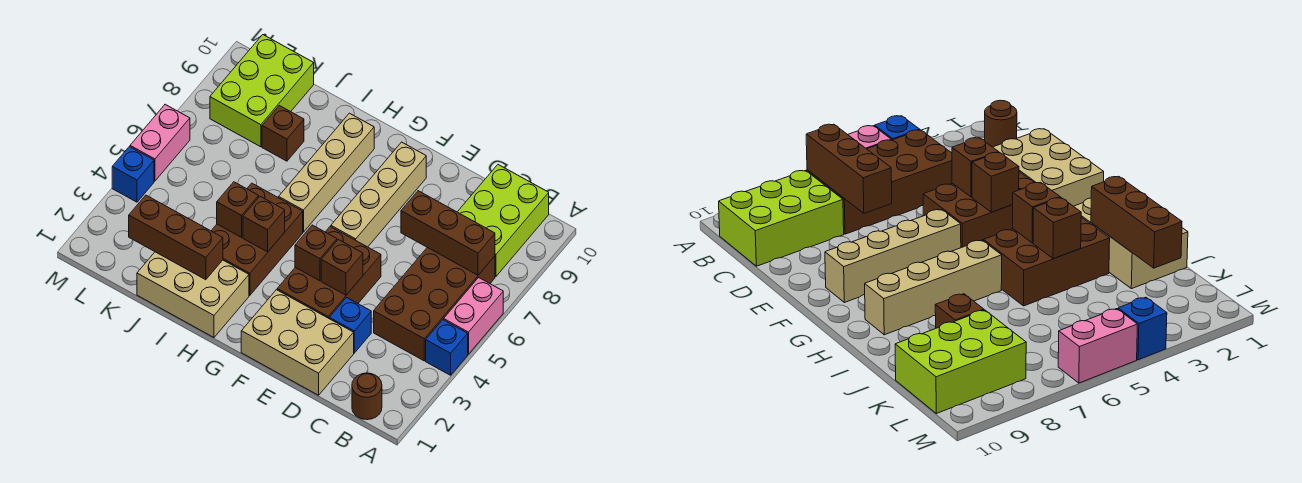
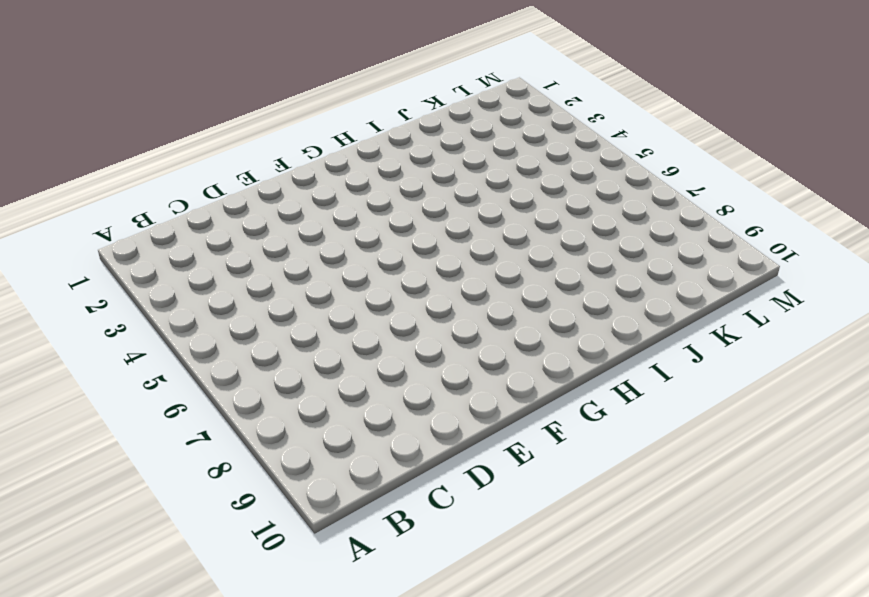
none -> blue 1x1 brick [426,320,468,375]
none -> pink 1x2 brick [444,278,503,354]
none -> brown 1x1 round brick [352,373,382,420]

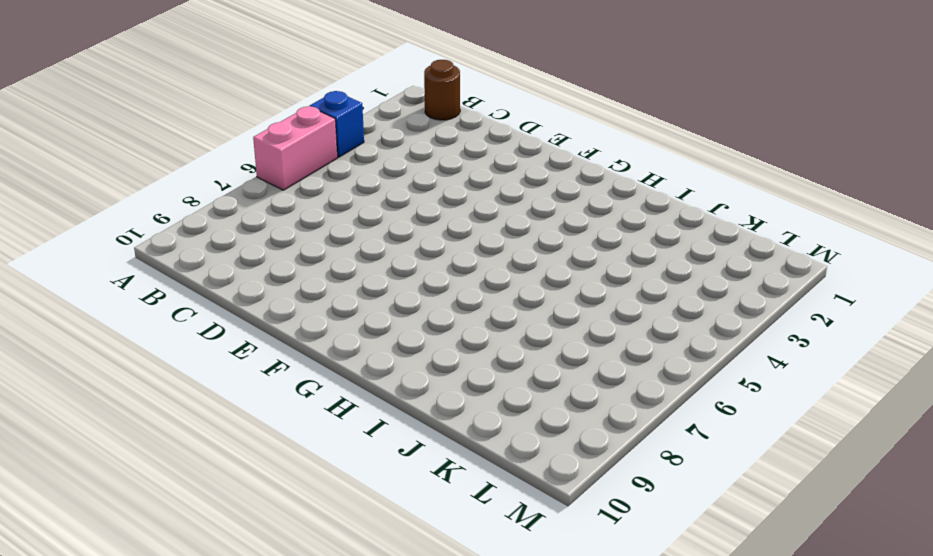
none -> brown 2x4 brick [374,247,495,361]
none -> lime 2x3 brick [458,165,549,277]
none -> tan 2x3 brick [241,290,354,395]

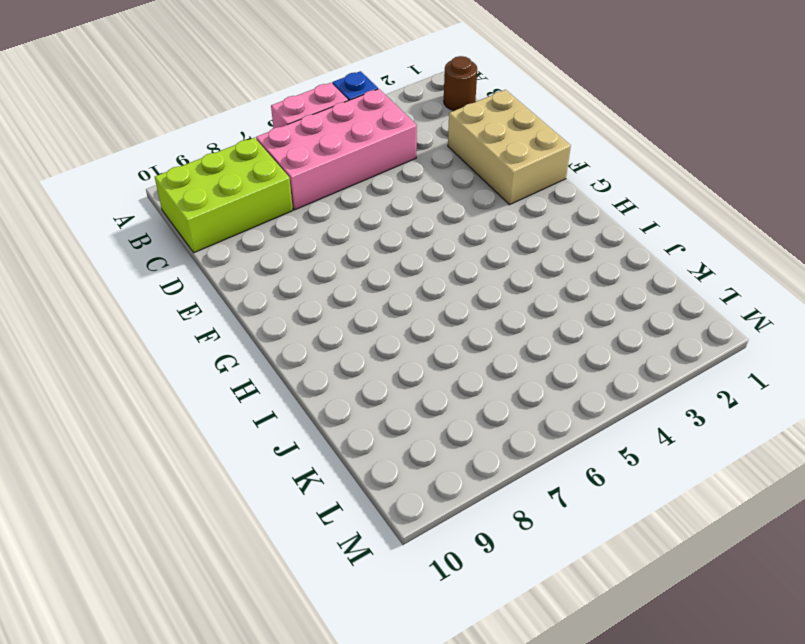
pink 2x4 brick [256,89,417,210] -> brown 2x4 brick [374,247,495,361]
none -> blue 1x1 brick [329,298,371,353]
none -> brown 2x3 brick [277,227,381,318]
none -> tan 1x4 brick [331,142,426,247]

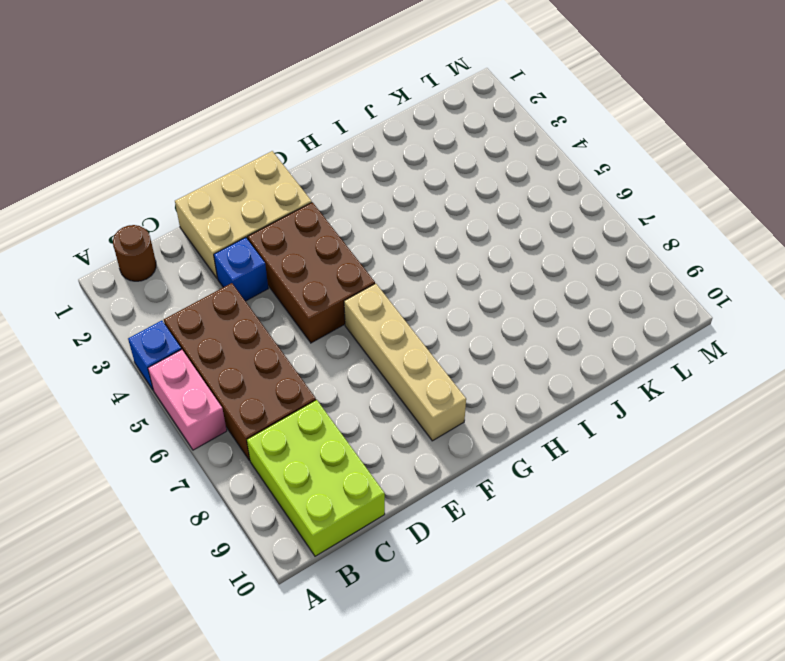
none -> tan 2x3 brick [137,252,249,337]
none -> brown 2x3 brick [211,183,303,295]
none -> tan 1x4 brick [279,113,374,232]

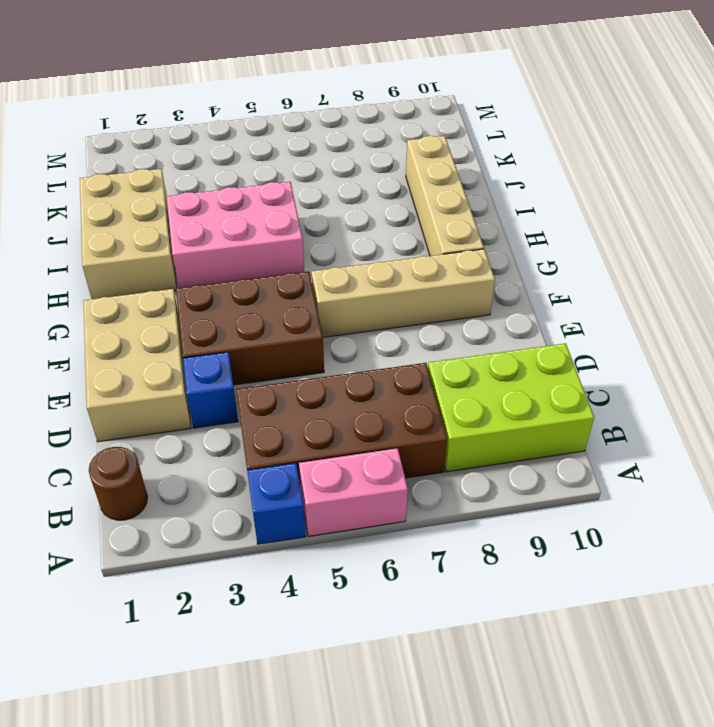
tan 1x4 brick [406,136,484,256] -> tan 1x4 brick turned to [279,113,374,232]
pink 2x3 brick [167,182,304,288] -> brown 2x3 brick [211,183,303,295]
none -> brown 1x1 brick [262,106,304,161]
none -> lime 2x3 brick [210,35,314,147]
none -> blue 1x1 brick [112,147,154,202]

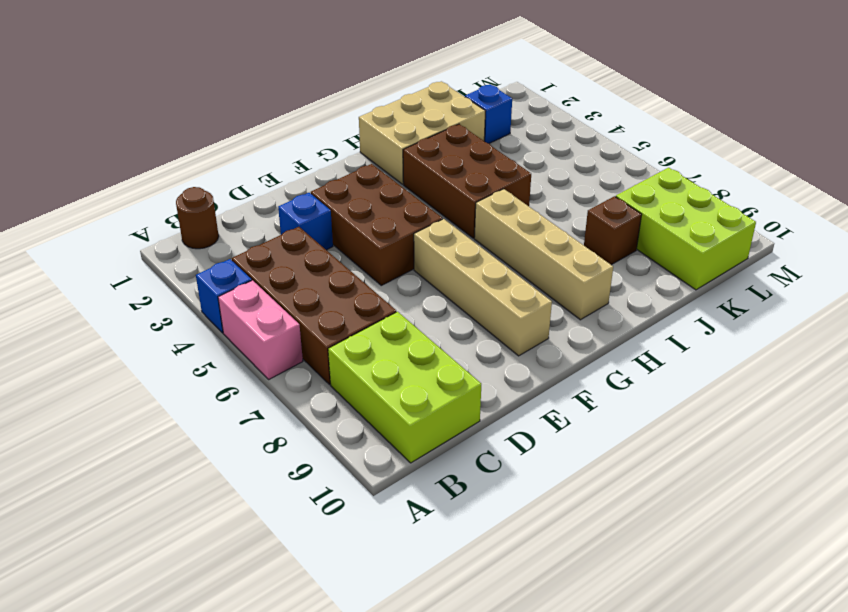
blue 1x1 brick [465,84,512,143] -> blue 1x1 brick moved to [112,147,154,202]
none -> tan 2x3 brick [241,290,354,395]
none -> pink 1x2 brick [130,104,190,181]
none -> brown 1x3 brick [401,191,495,275]

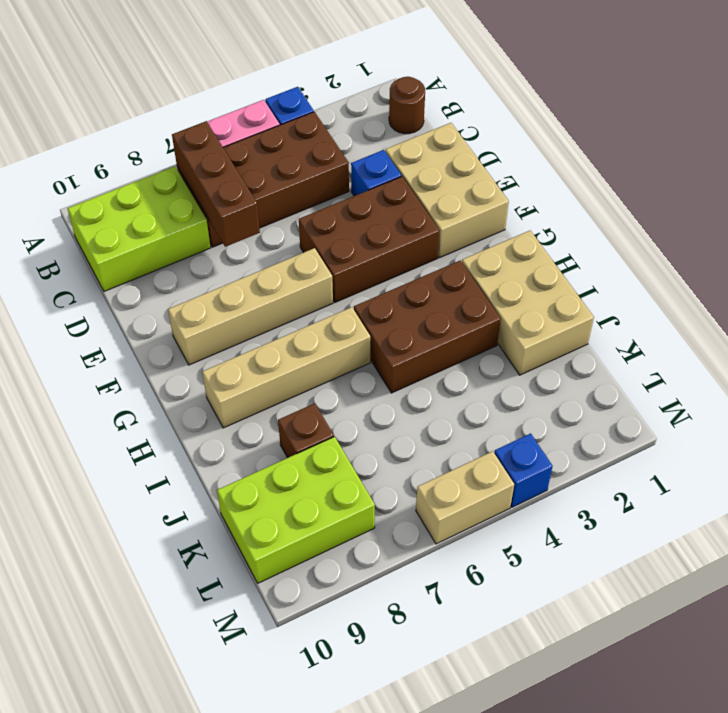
tan 1x2 brick [416,451,514,544] -> pink 1x2 brick [130,104,190,181]
none -> brown 1x1 brick [321,240,363,295]
none -> brown 1x1 brick [295,225,337,281]
none -> brown 1x1 brick [243,196,285,252]

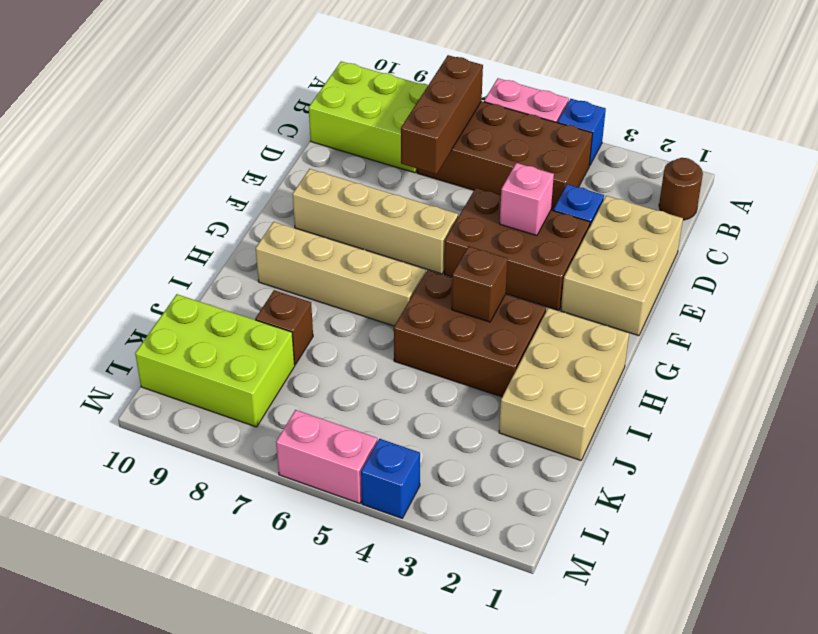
pink 1x1 brick [500,163,554,236] -> brown 1x1 brick [321,240,363,295]
none -> brown 1x1 brick [295,225,337,281]
none -> brown 1x3 brick [129,195,223,280]
none -> brown 1x1 brick [217,182,259,237]

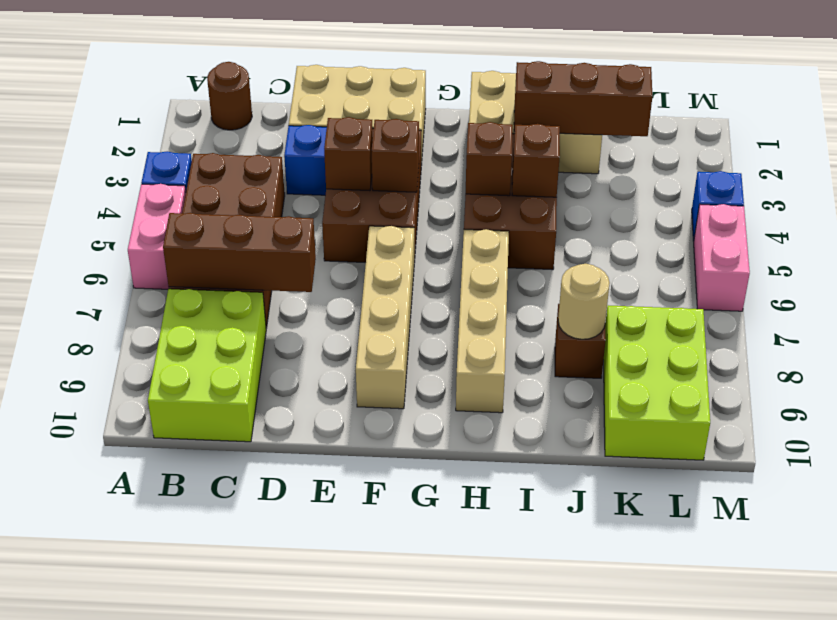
tan 1x1 round brick [558,264,610,339] -> none

